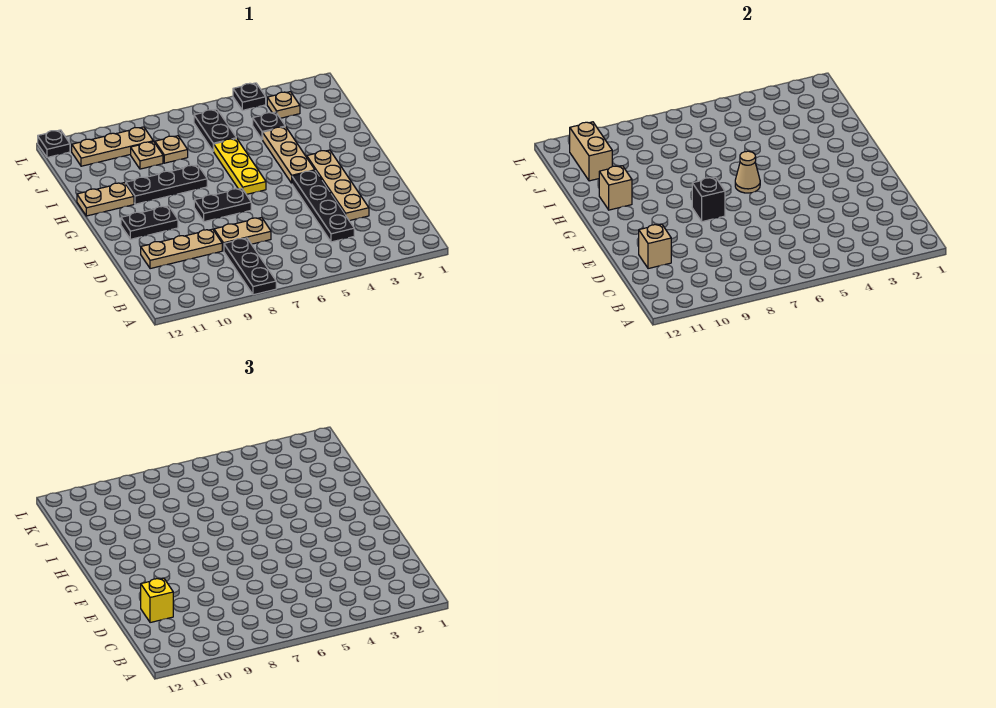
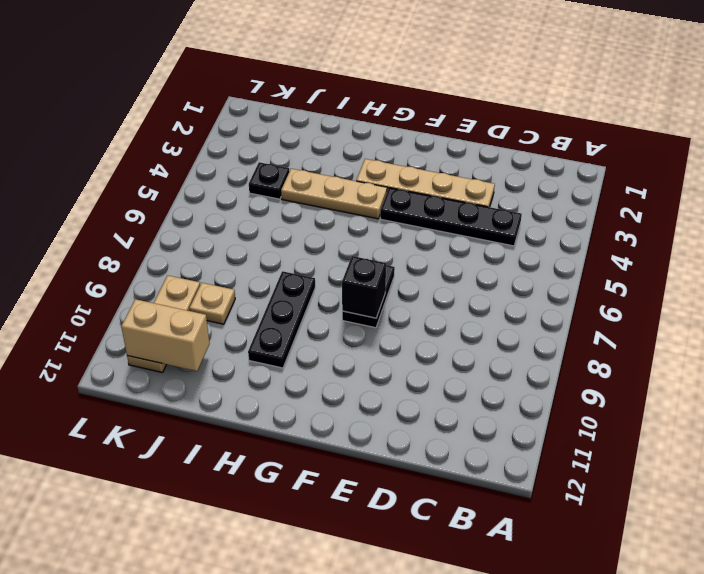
none -> black 1x3 plate [224,238,276,295]
none -> tan 1x2 plate [214,218,271,251]
none -> tan 1x3 plate [141,229,222,269]

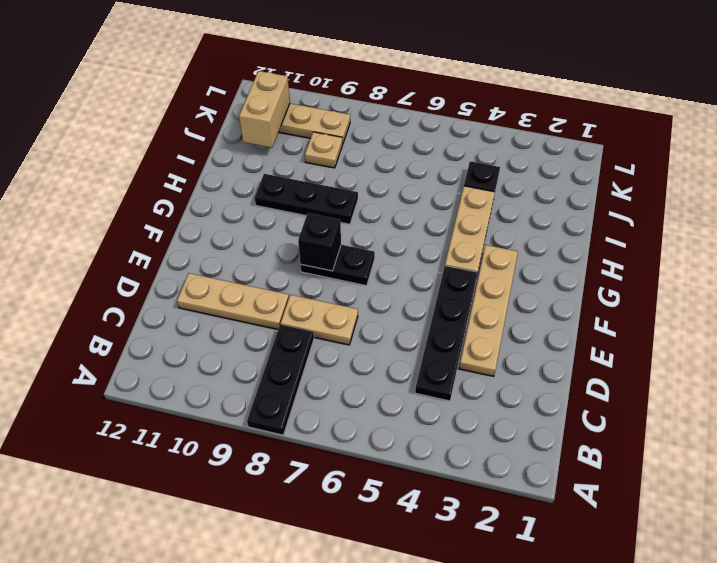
none -> black 1x2 plate [121,206,178,239]
none -> yellow 1x3 plate [214,138,266,194]
none -> tan 1x2 plate [77,183,134,216]

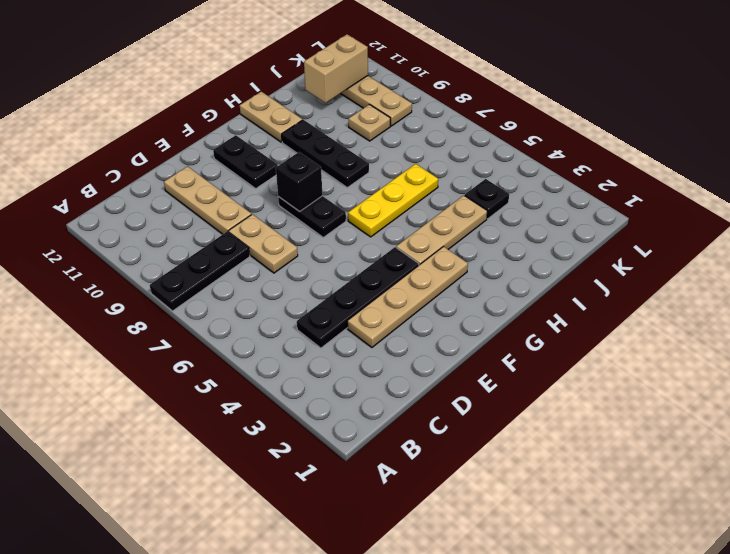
none -> black 1x2 plate [194,109,236,151]
none -> tan 1x1 plate [155,136,188,163]
none -> tan 1x1 plate [267,92,300,118]

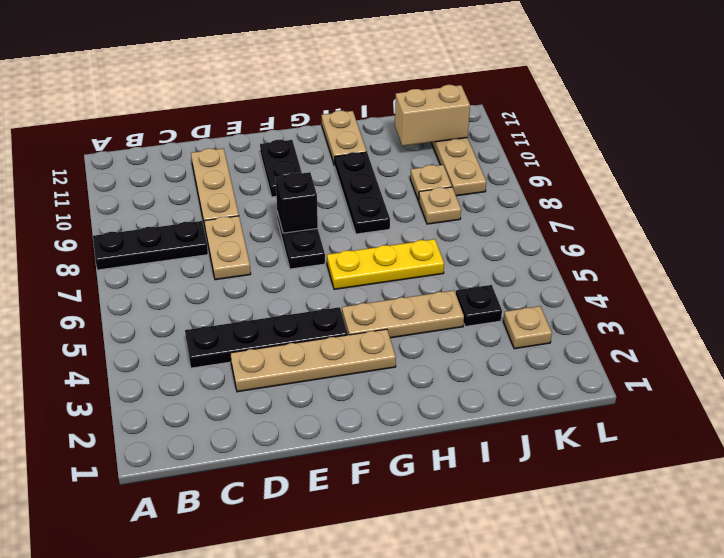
none -> black 1x2 plate [194,109,236,151]
none -> black 1x1 plate [233,83,266,110]
none -> black 1x1 plate [38,130,70,157]

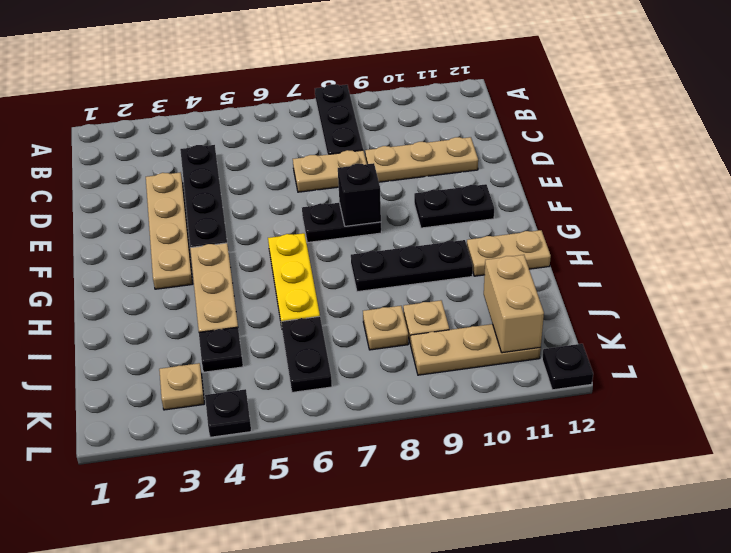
none -> tan 1x1 brick [639,224,671,269]
none -> tan 1x1 cone [735,151,760,193]
none -> tan 1x1 brick [599,166,632,210]

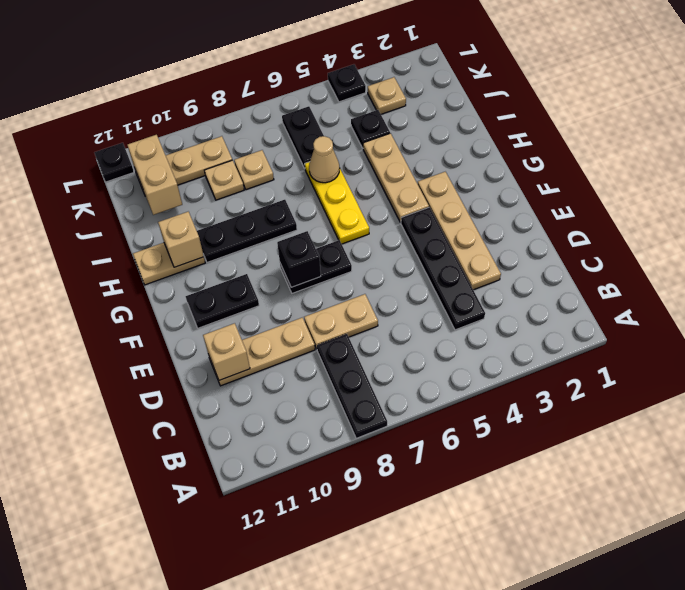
tan 1x1 cone [309,136,340,183] -> tan 1x1 cone moved to [735,151,760,193]
none -> yellow 1x1 brick [141,578,173,623]

